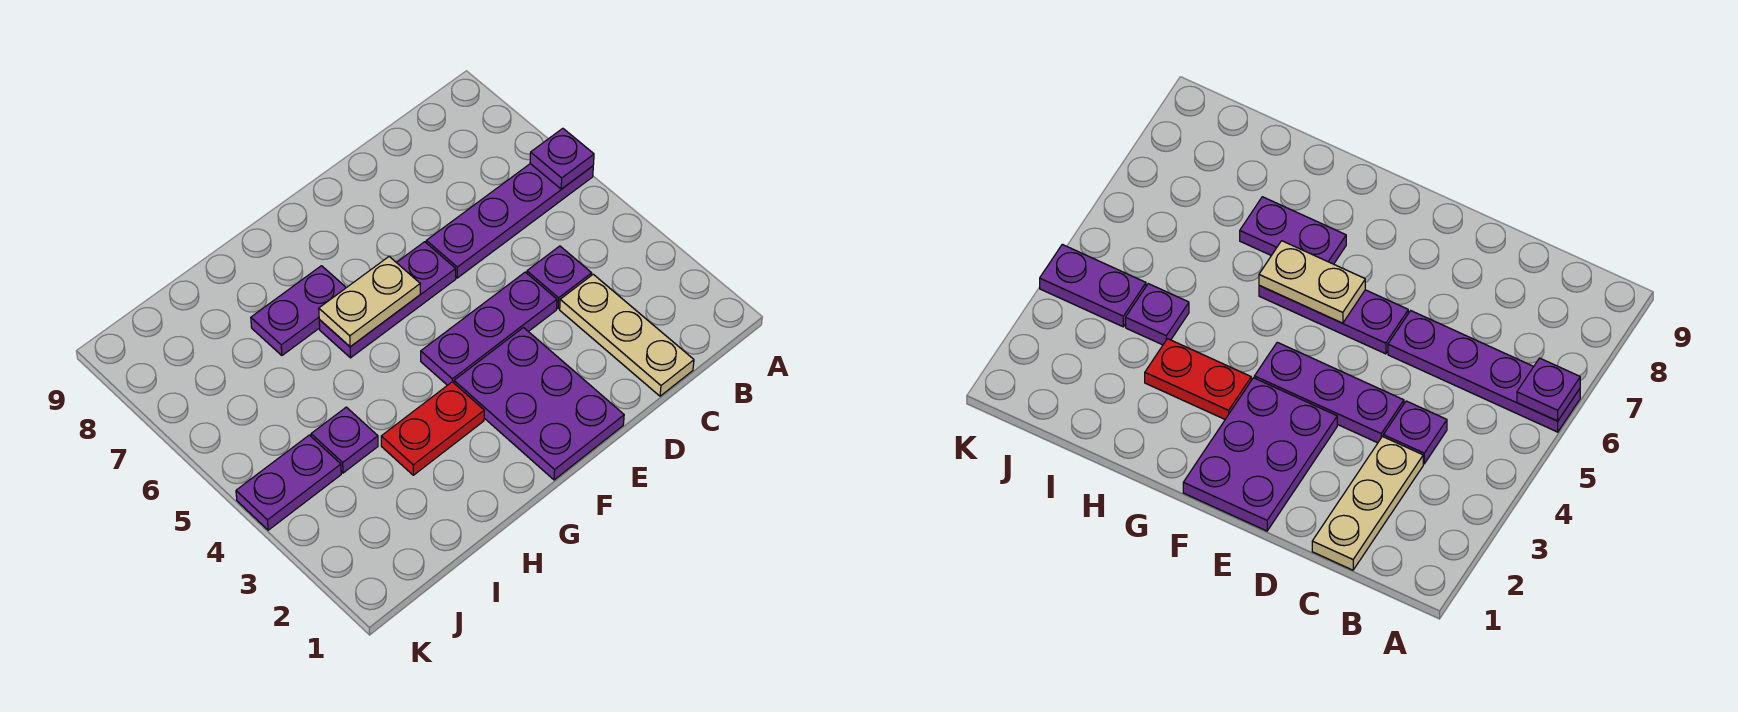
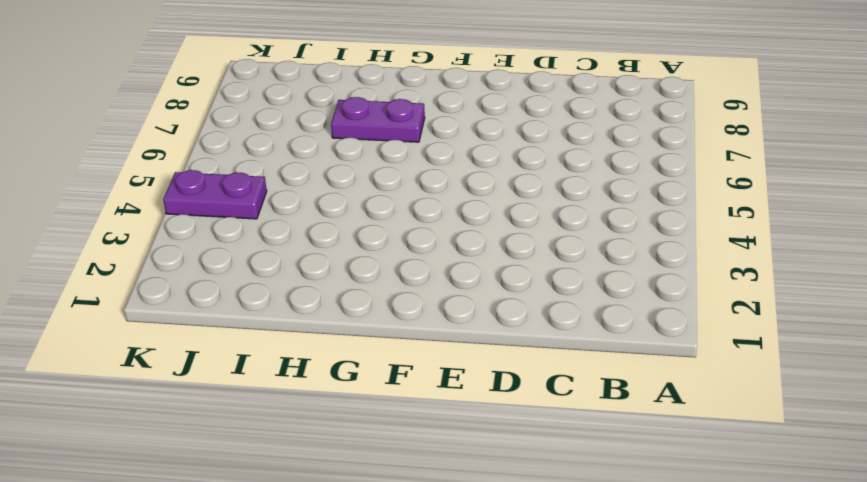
none -> purple 1x4 plate [426,164,593,278]
none -> tan 1x3 plate [560,274,694,396]
none -> purple 1x1 plate [527,246,592,309]

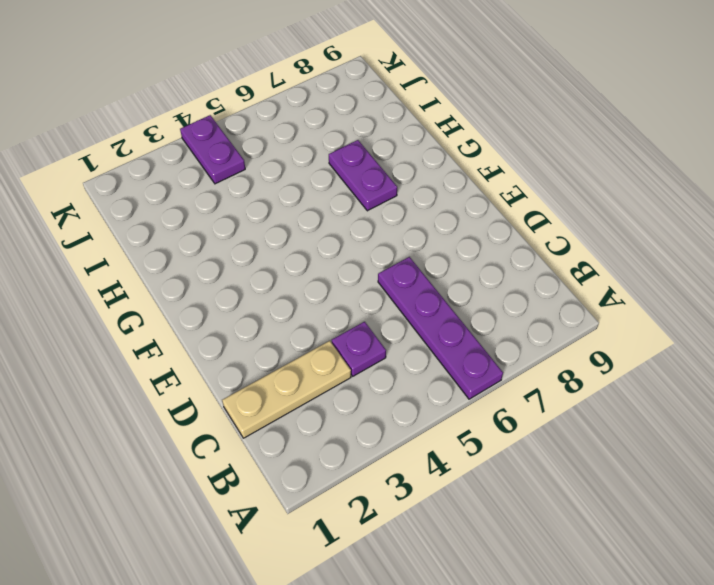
none -> purple 1x3 plate [421,272,557,385]
none -> purple 2x3 plate [454,328,624,480]
none -> purple 1x3 plate [319,242,456,358]

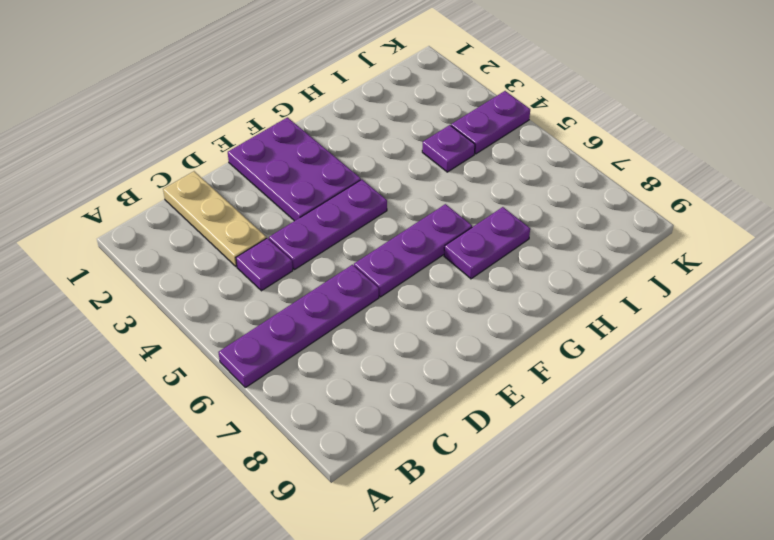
none -> red 1x2 plate [381,382,484,475]
none -> purple 1x1 plate [530,128,594,189]
none -> tan 1x2 plate [319,257,420,347]

